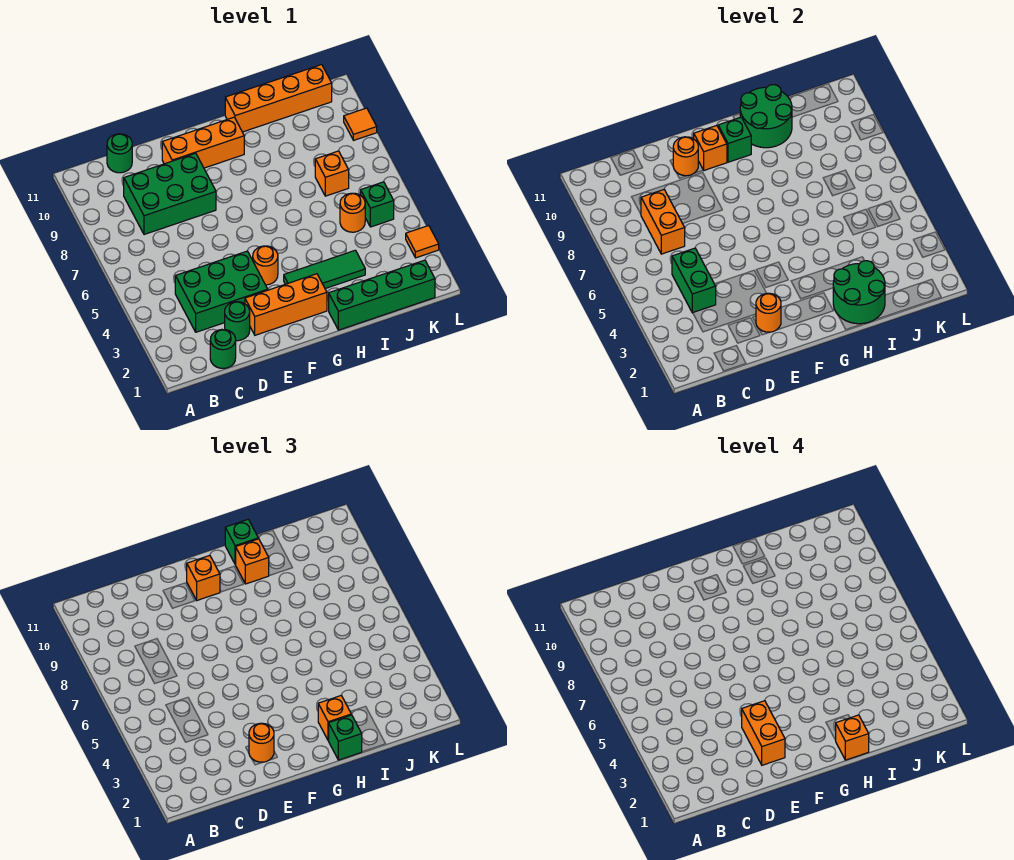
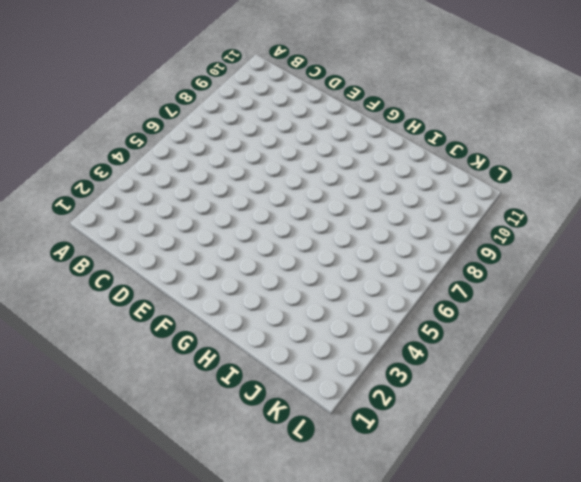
none -> green 1x1 round brick [210,330,236,368]
none -> green 2x3 brick [175,251,268,332]
none -> green 2x3 brick [124,153,216,235]
none -> green 1x1 round brick [107,134,132,173]

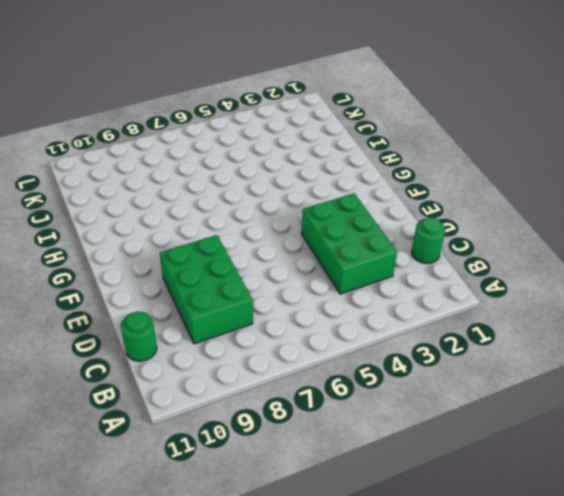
none -> green 1x1 round brick [225,302,250,341]
none -> orange 1x3 brick [245,274,327,335]
none -> orange 1x3 brick [162,117,244,168]
none -> orange 1x1 round brick [253,246,278,285]

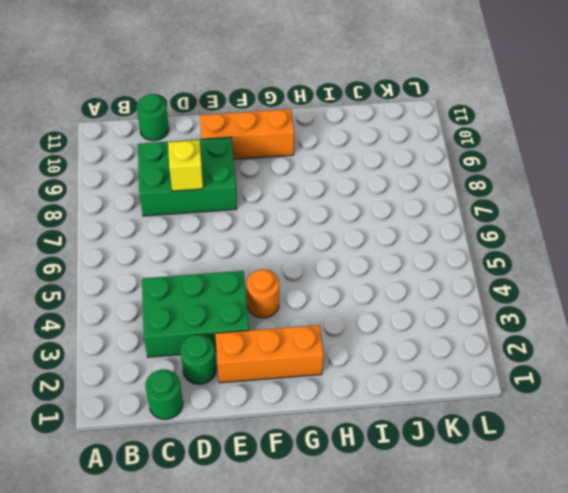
yellow 1x1 brick [168,140,203,191] -> none
none -> green 1x3 tile [284,250,365,289]
none -> green 1x4 brick [329,260,435,330]
none -> orange 1x4 brick [225,65,332,132]
none -> orange 1x1 round brick [340,193,365,232]

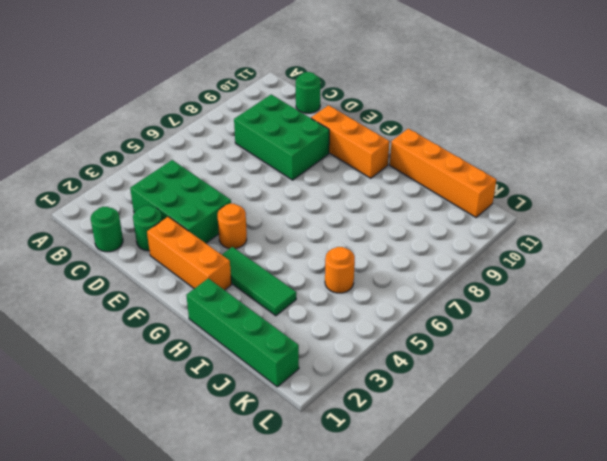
none -> orange 1x1 brick [315,151,349,196]
none -> green 1x1 brick [361,182,394,227]
none -> orange 1x1 tile [406,226,439,258]
none -> orange 1x1 tile [344,108,377,140]

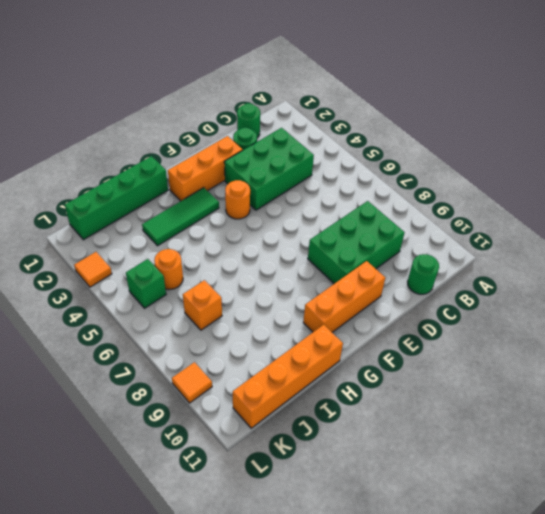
none -> green 1x2 brick [672,248,716,313]
none -> orange 1x2 brick [641,190,685,254]
none -> orange 1x1 round brick [756,293,781,332]
none -> orange 1x1 round brick [673,137,698,176]

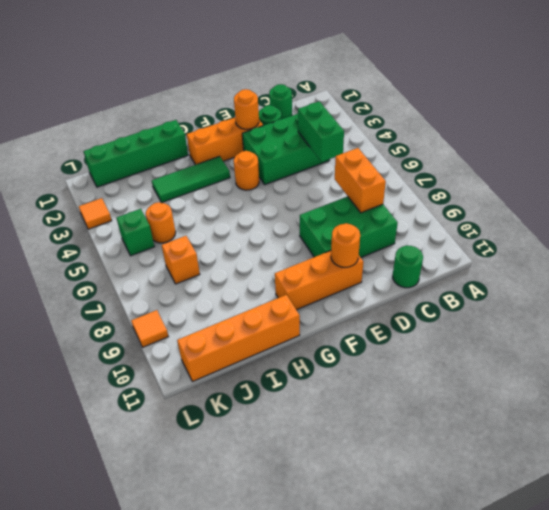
none -> orange 1x1 brick [694,126,727,170]
none -> green 1x1 brick [718,117,751,162]
none -> green 2x2 round brick [833,261,885,324]
none -> green 2x2 round brick [740,85,792,148]

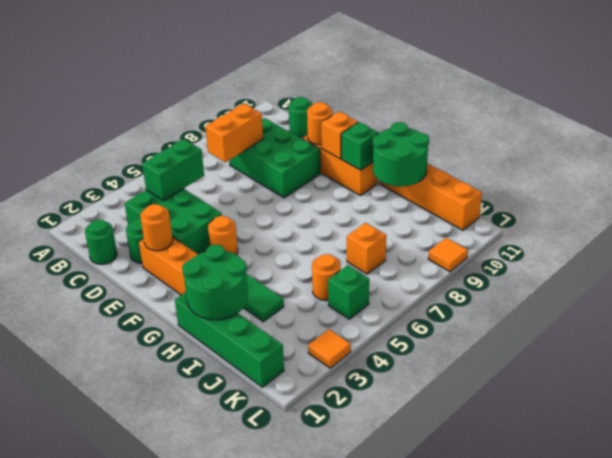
none -> orange 1x1 round brick [249,723,274,762]
none -> orange 1x1 brick [187,556,220,600]
none -> green 1x1 brick [328,715,362,760]
none -> orange 1x1 brick [318,695,351,740]

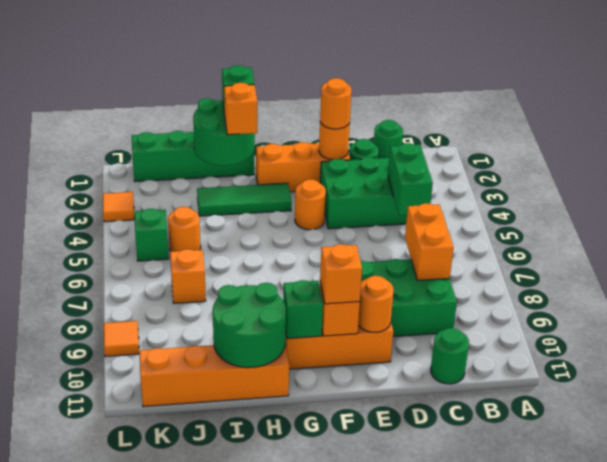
none -> orange 1x1 brick [236,539,269,584]
none -> green 1x1 brick [225,519,258,564]
none -> orange 1x2 brick [742,701,785,765]
none -> orange 1x1 brick [836,715,869,760]

